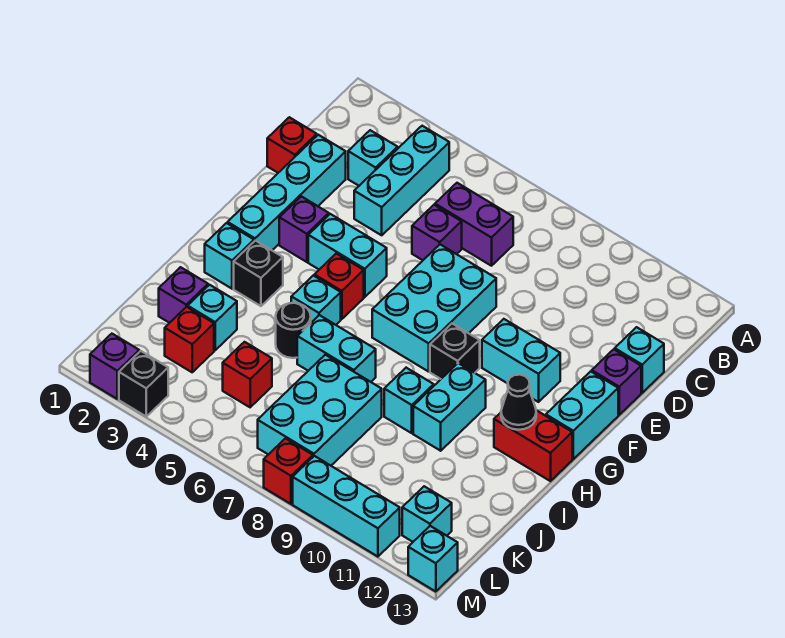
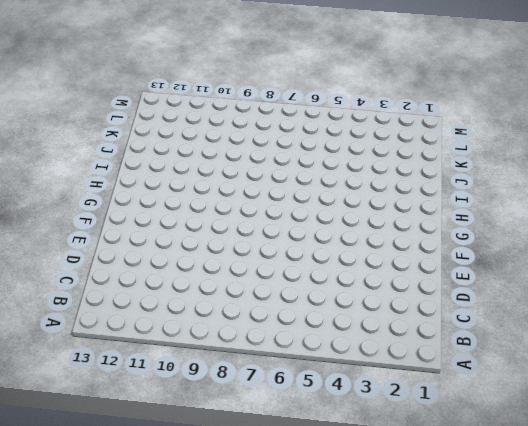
none -> cyan 1x3 brick [354,126,449,235]
none -> cyan 1x1 brick [348,130,398,186]
none -> purple 1x2 brick [435,183,513,266]
none -> red 1x1 brick [267,117,317,173]

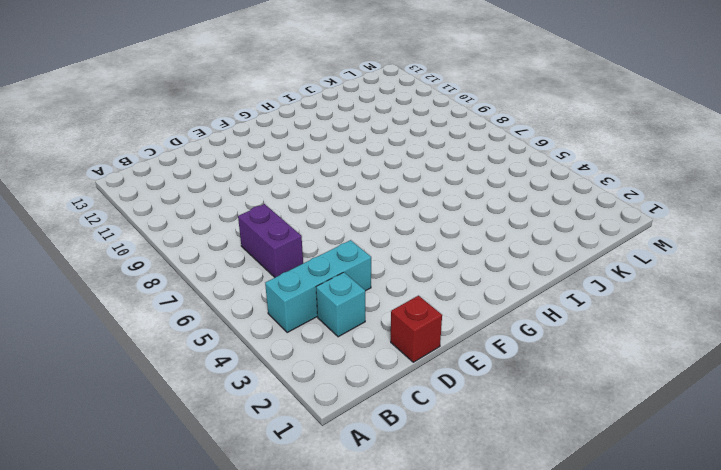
none -> cyan 1x4 brick [228,135,346,250]
none -> purple 1x1 brick [412,205,462,260]
none -> cyan 1x1 brick [615,327,664,393]
none -> cyan 2x3 brick [372,244,496,372]

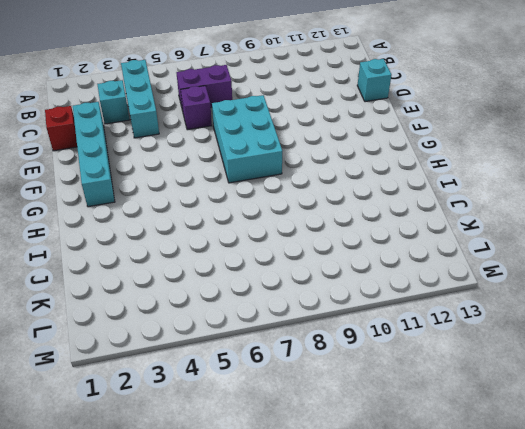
none -> purple 1x1 brick [592,349,641,415]
none -> purple 1x1 brick [279,196,329,262]
none -> cyan 1x2 brick [308,214,387,297]
none -> cyan 1x2 brick [482,319,560,402]

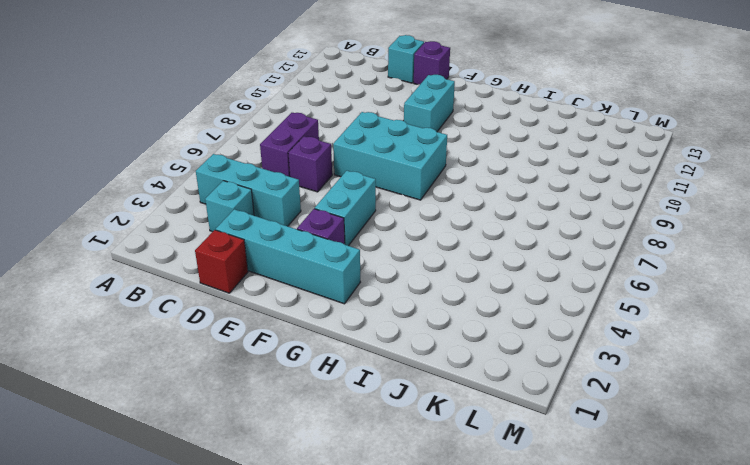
none -> cyan 1x2 brick [546,371,618,459]
none -> red 1x1 brick [314,254,364,319]
none -> black 1x1 brick [430,324,480,379]
none -> cyan 1x1 brick [205,223,254,289]

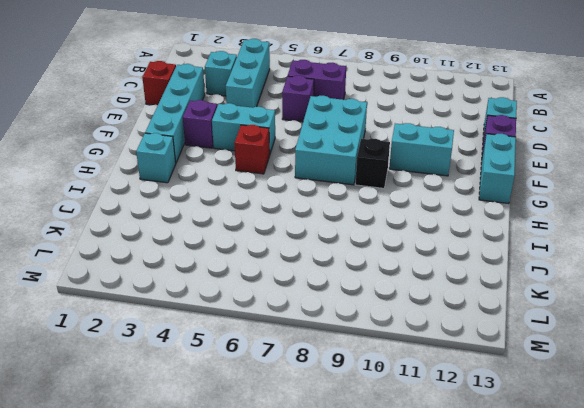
none -> black 1x1 brick [234,241,283,306]
none -> cyan 1x1 brick [291,276,341,325]
none -> cyan 1x2 brick [413,363,486,451]
none -> red 1x2 brick [494,410,572,481]

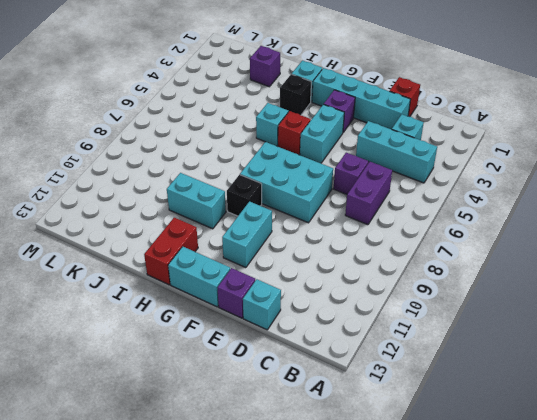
none -> black 1x1 round brick [276,303,311,358]
none -> cyan 1x2 brick [297,315,376,382]
none -> cyan 1x1 brick [384,368,434,433]
none -> cyan 1x1 brick [188,285,237,350]

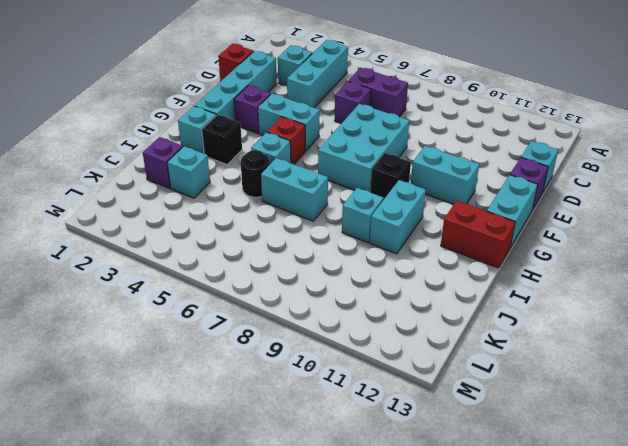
none -> cyan 2x3 brick [258,355,382,466]
none -> red 1x1 brick [165,307,214,372]
none -> red 1x1 brick [223,342,272,407]
none -> cyan 1x1 brick [402,486,452,542]

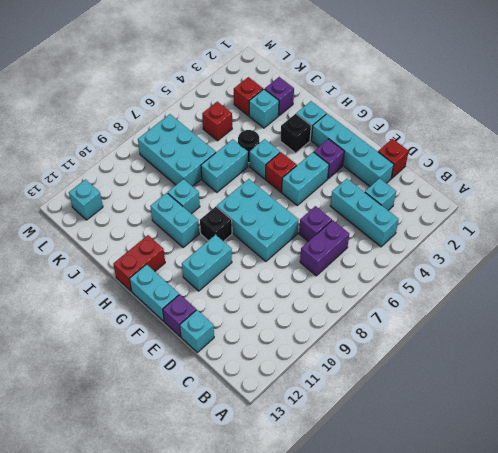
none -> purple 1x1 brick [90,334,139,399]
none -> black 1x1 brick [119,351,168,416]
none -> red 1x1 brick [264,439,313,504]
none -> cyan 1x3 brick [293,456,400,557]

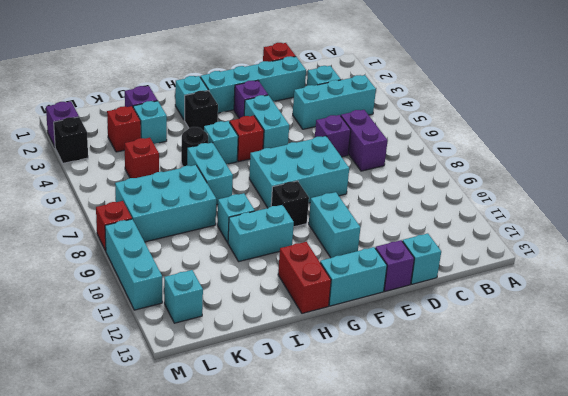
none -> cyan 1x1 brick [408,526,458,592]
none -> black 1x1 cone [501,375,536,430]

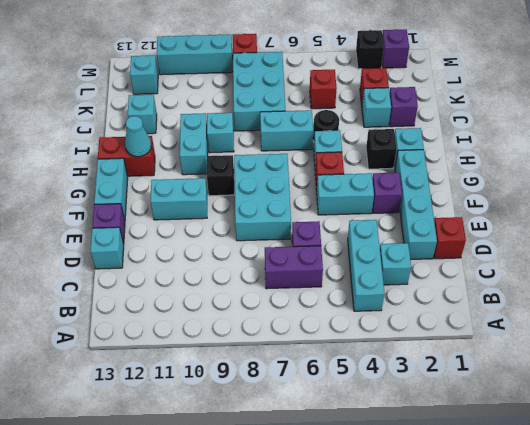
cyan 1x1 cone [125,116,151,157] -> black 1x1 cone [501,375,536,430]
cyan 1x1 brick [128,95,157,134] -> cyan 1x1 brick moved to [408,526,458,592]

